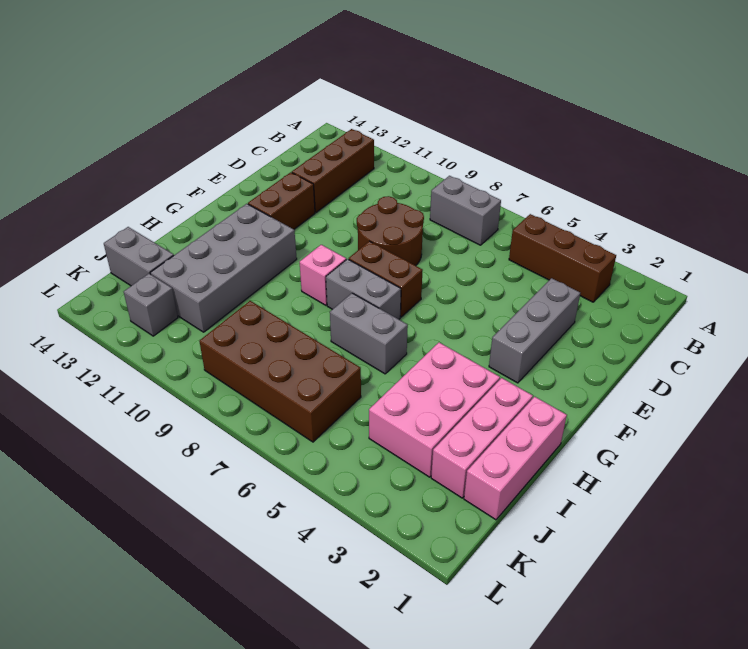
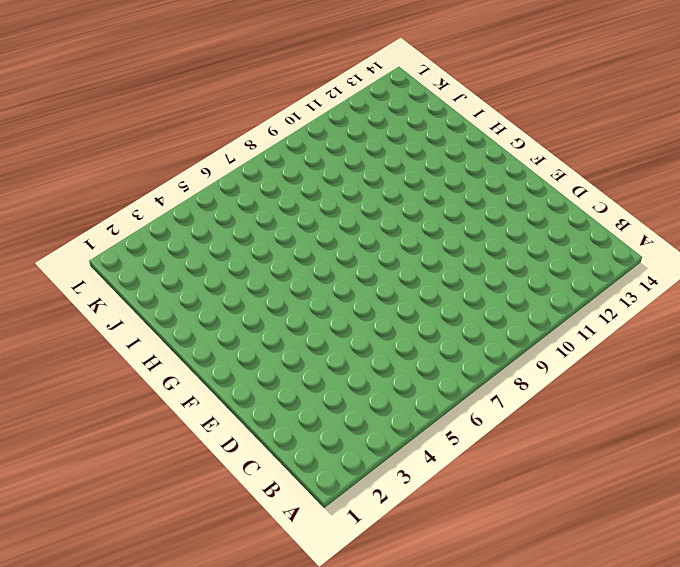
none -> brown 1x3 brick [509,214,616,302]
none -> grey 1x2 brick [430,176,501,245]
none -> brown 1x3 brick [292,129,374,212]

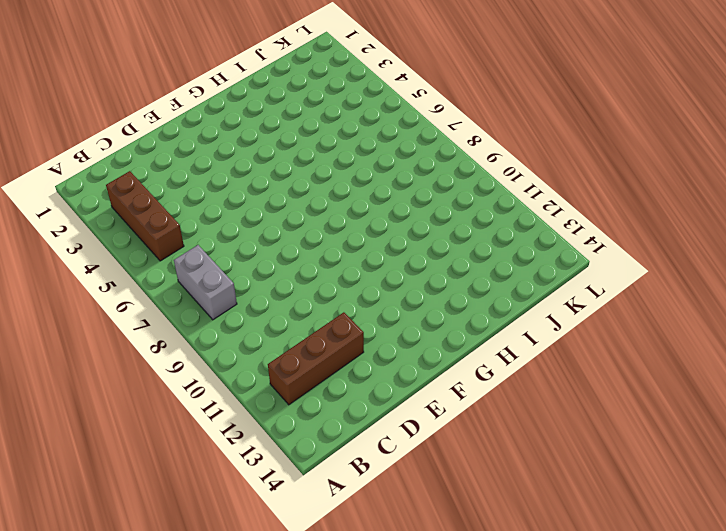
none -> grey 1x3 brick [489,278,580,383]
none -> brown 2x2 round brick [357,196,424,266]
none -> brown 1x2 brick [248,172,315,229]

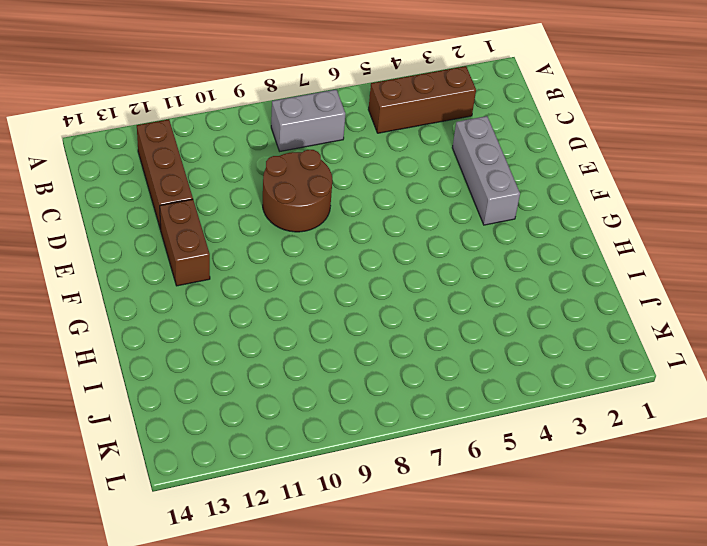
none -> brown 1x2 brick [349,241,423,317]
none -> grey 1x2 brick [326,259,401,319]
none -> pink 1x1 brick [300,245,346,305]

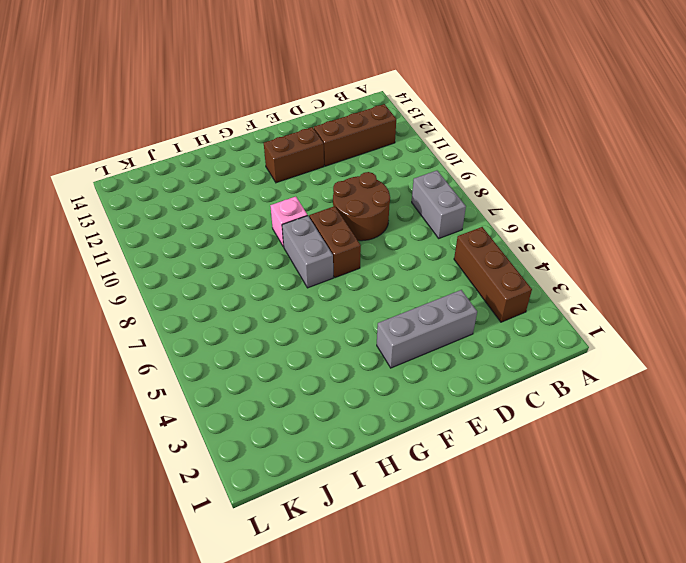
none -> grey 2x4 brick [150,204,297,332]
none -> pink 1x3 brick [464,396,567,520]
none -> pink 1x3 brick [431,378,533,498]

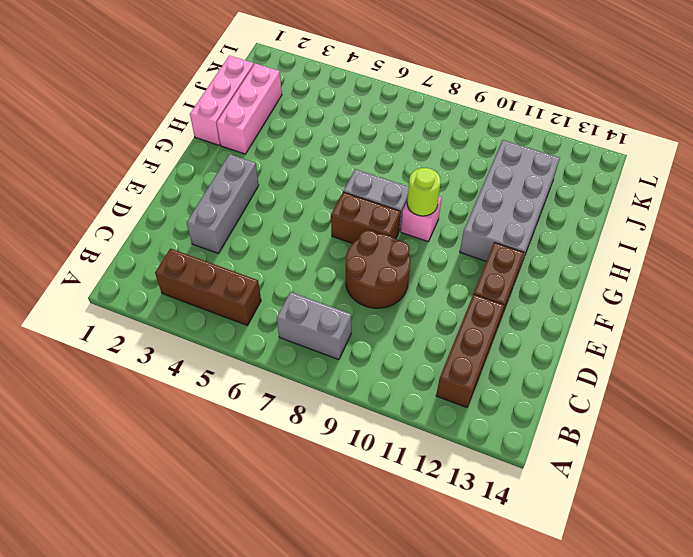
lime 1x1 round brick [407,168,441,216] -> none
none -> pink 2x3 brick [369,343,500,477]
none -> grey 1x2 brick [330,293,408,374]
none -> brown 2x4 brick [199,301,361,442]

